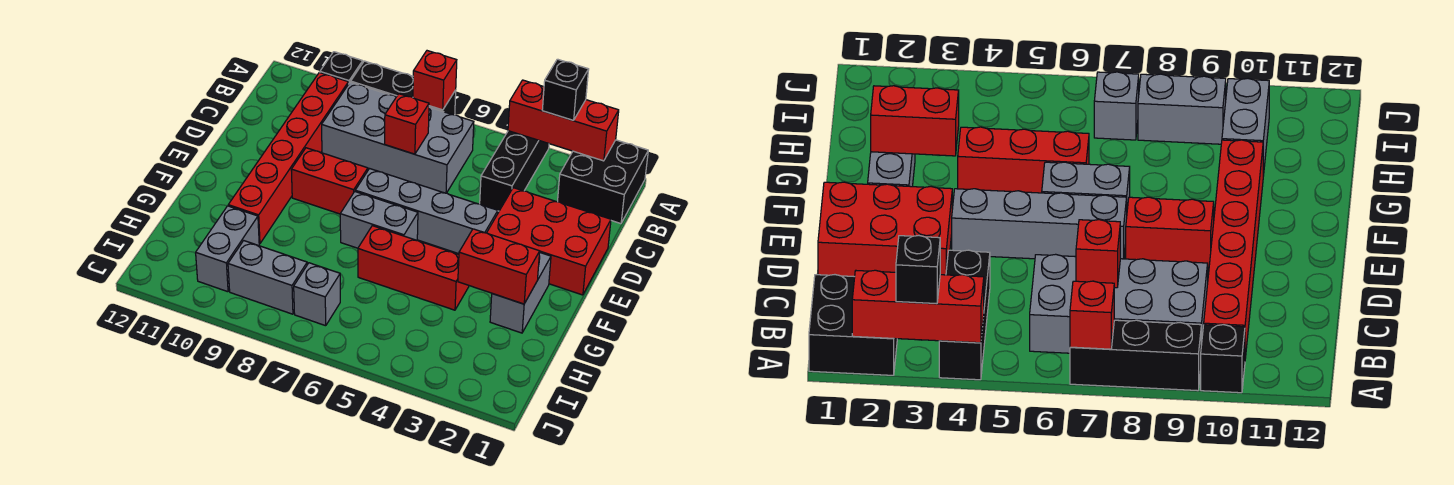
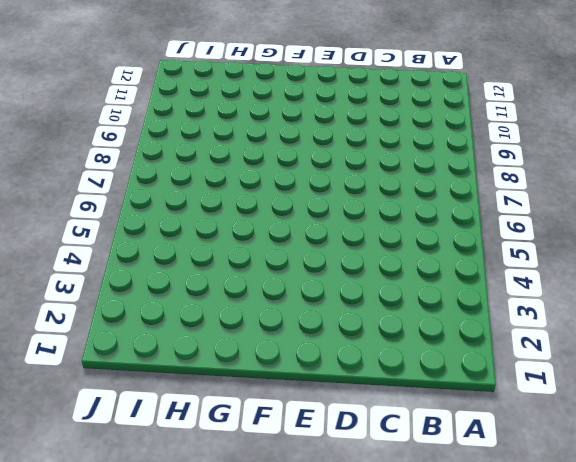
none -> black 2x2 brick [558,140,648,224]
none -> black 1x3 brick [480,131,549,211]
none -> black 1x3 brick [351,61,456,115]

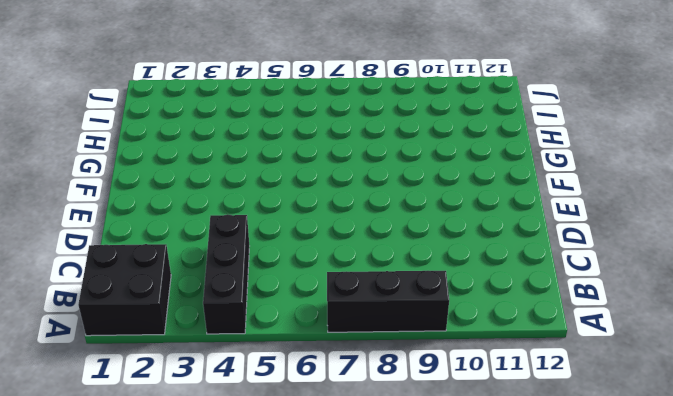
none -> black 1x1 brick [320,52,363,84]
none -> grey 2x4 brick [322,82,474,193]
none -> red 1x6 brick [228,73,348,244]

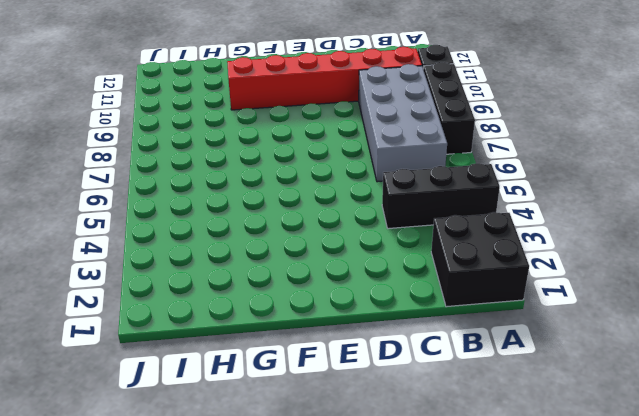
none -> red 2x3 brick [487,188,611,295]
none -> grey 1x4 brick [355,169,498,254]
none -> red 1x2 brick [291,148,368,214]

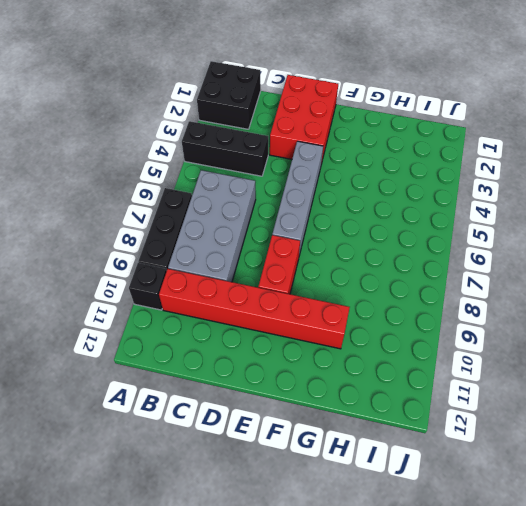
none -> grey 1x2 brick [490,253,551,333]
none -> grey 1x2 brick [340,192,418,248]
none -> red 1x3 brick [358,226,469,310]

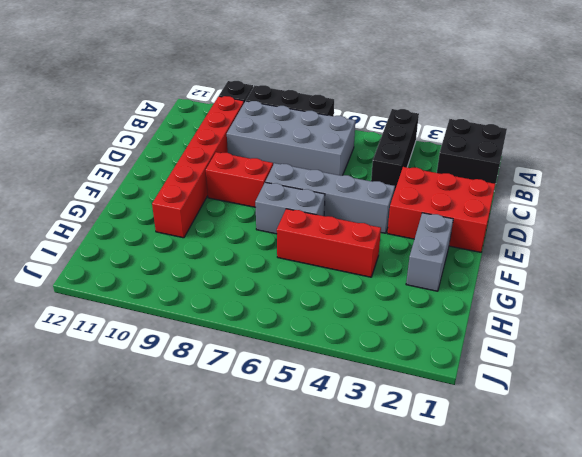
none -> grey 1x2 brick [196,206,259,292]
none -> grey 1x1 brick [294,263,340,326]
none -> grey 1x2 brick [228,241,307,314]

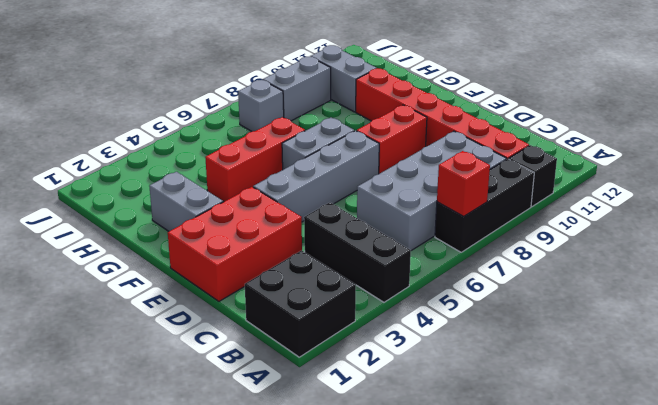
none -> red 1x3 brick [508,80,619,161]
none -> red 1x1 brick [385,94,429,154]
none -> red 1x2 brick [458,229,540,304]

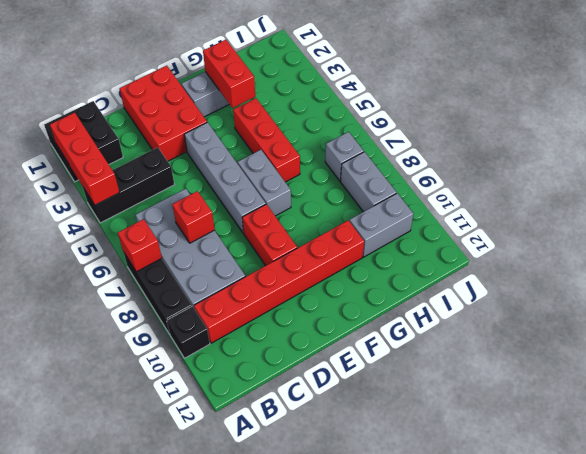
none -> black 1x1 brick [542,59,589,120]

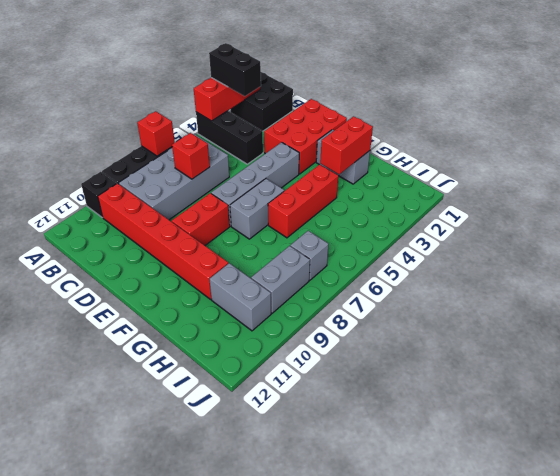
black 1x2 brick [209,43,261,96] -> black 1x1 brick [542,59,589,120]

